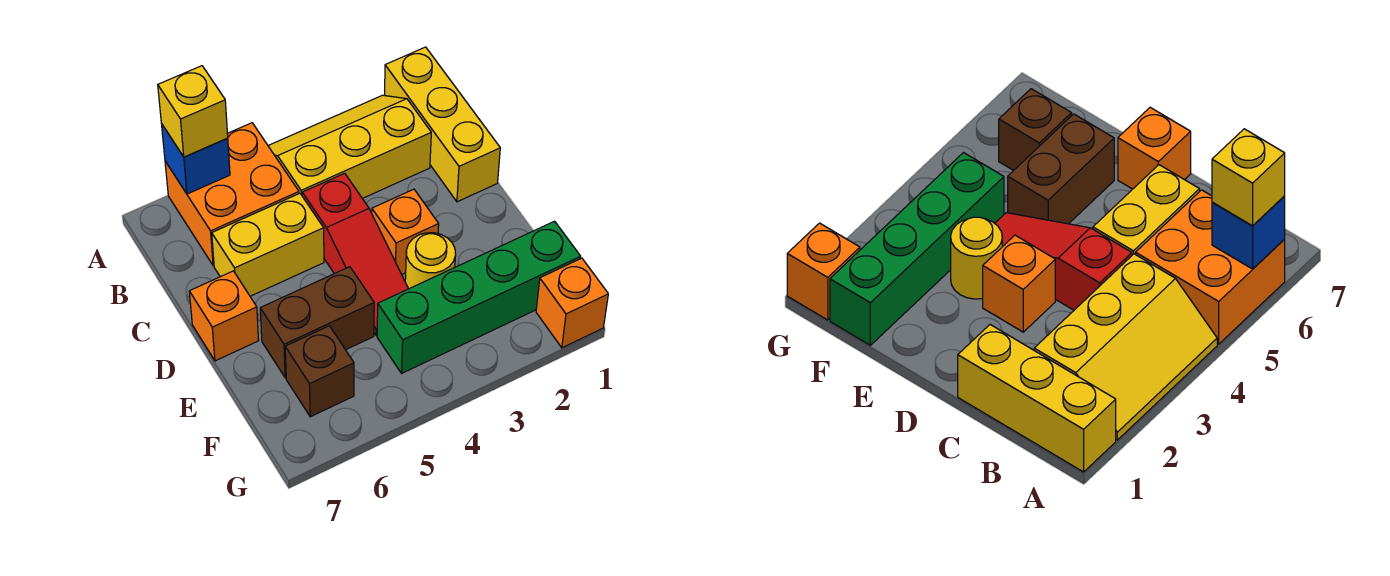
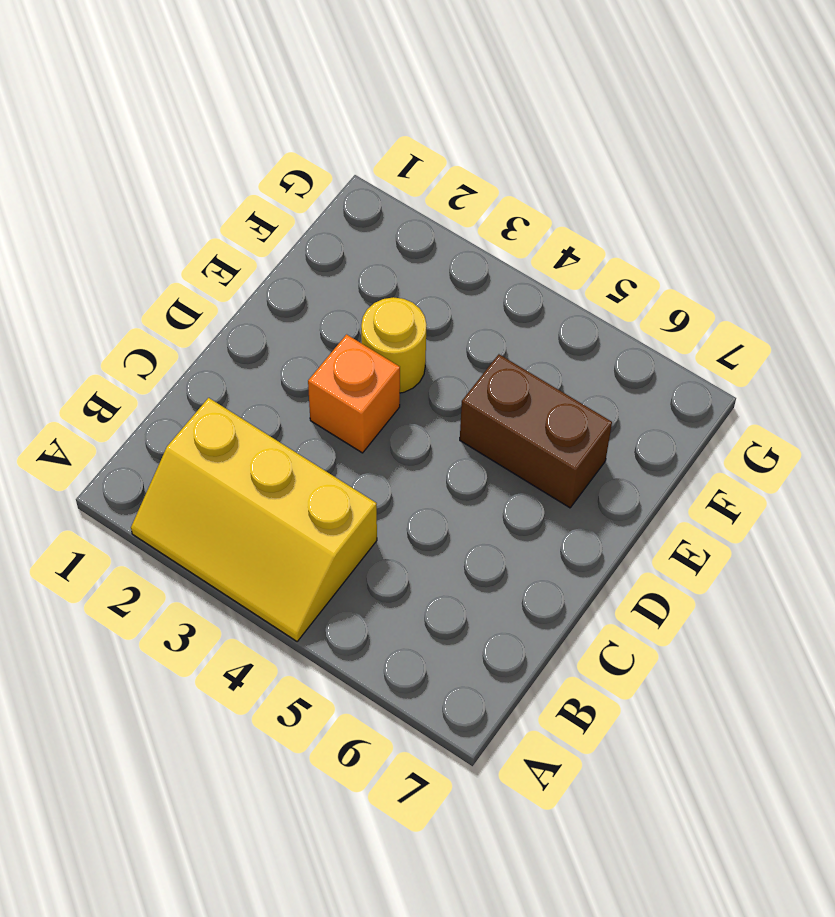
none -> yellow 1x3 brick [385,47,500,202]
none -> orange 2x2 brick [165,123,299,266]
none -> red 1x3 slope [302,173,408,335]

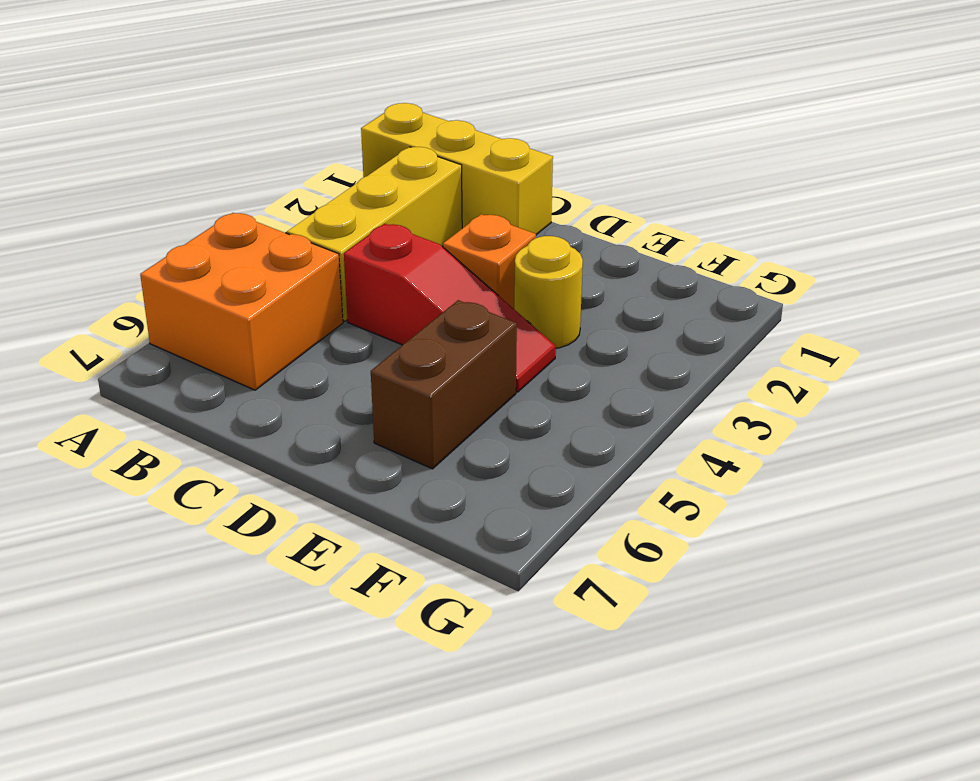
none -> yellow 1x2 brick [212,193,324,296]
none -> orange 1x1 brick [189,271,259,361]
none -> green 1x4 brick [377,221,581,373]

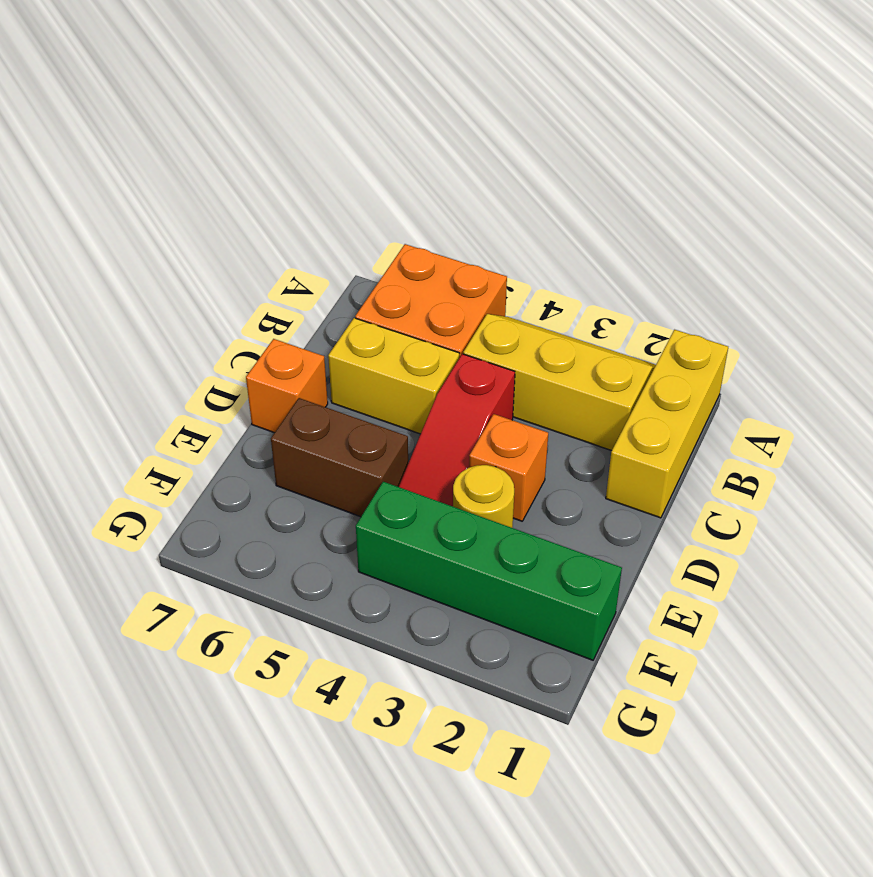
none -> brown 1x1 brick [285,326,354,417]
none -> orange 1x1 brick [536,258,608,348]
none -> blue 1x1 brick [162,125,230,194]

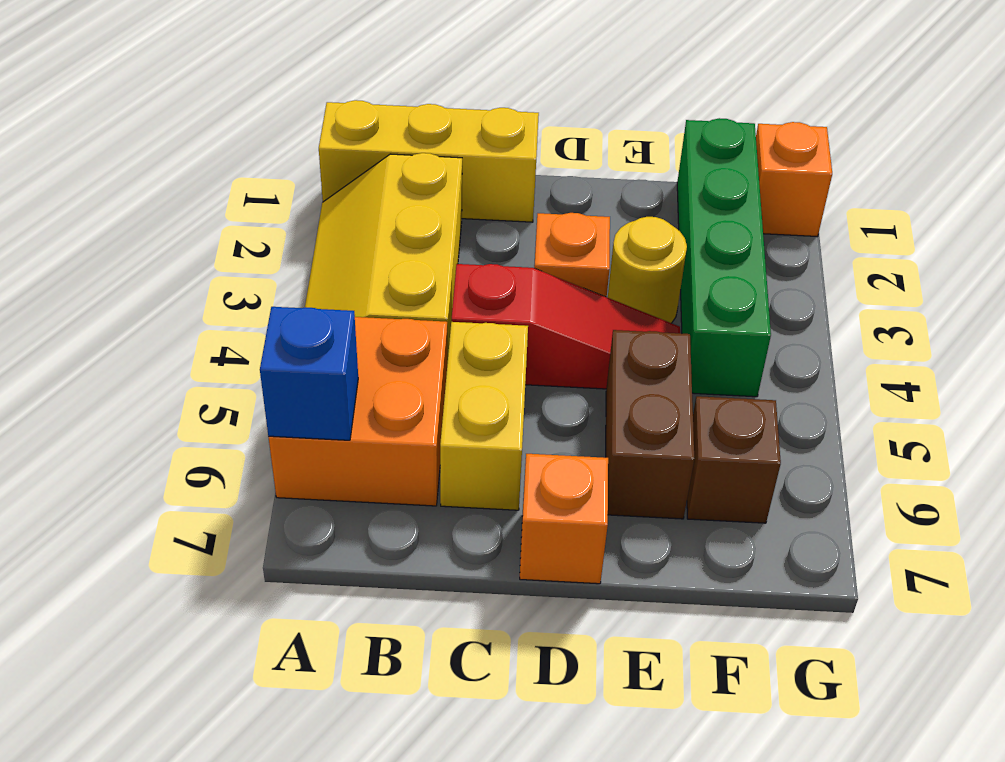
none -> yellow 1x1 brick [158,66,228,157]

